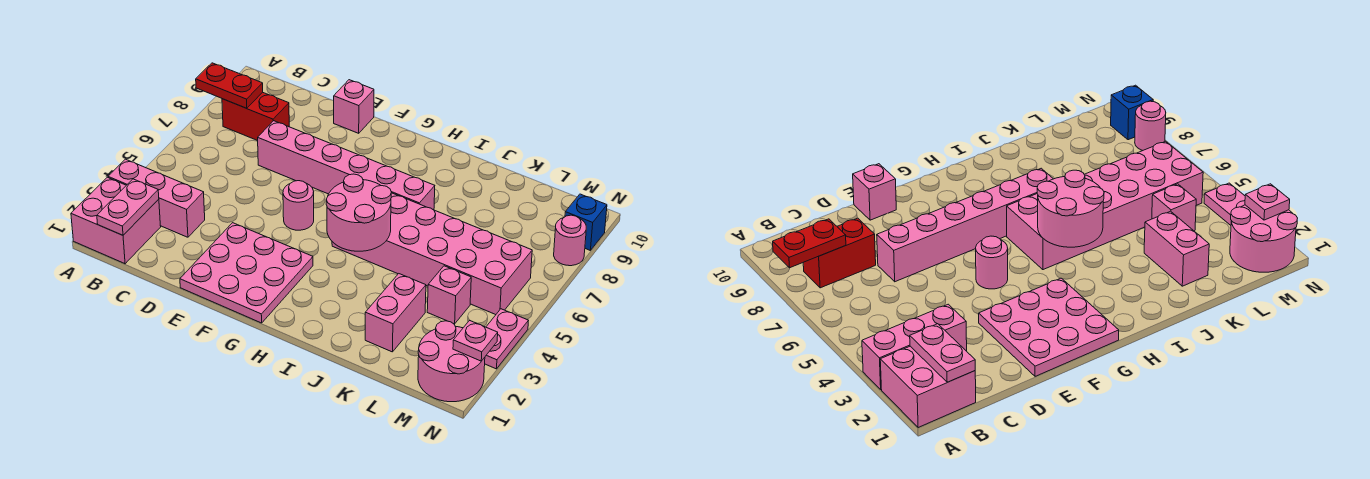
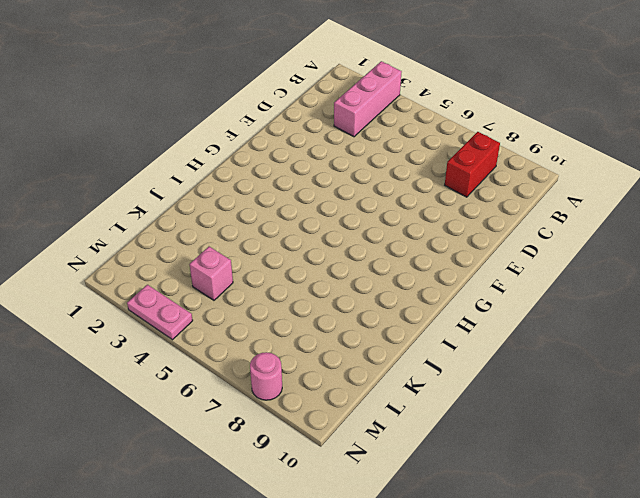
none -> pink 2x2 brick [71,177,161,264]
none -> pink 1x6 brick [258,121,435,210]
none -> pink 3x3 plate [180,223,313,323]

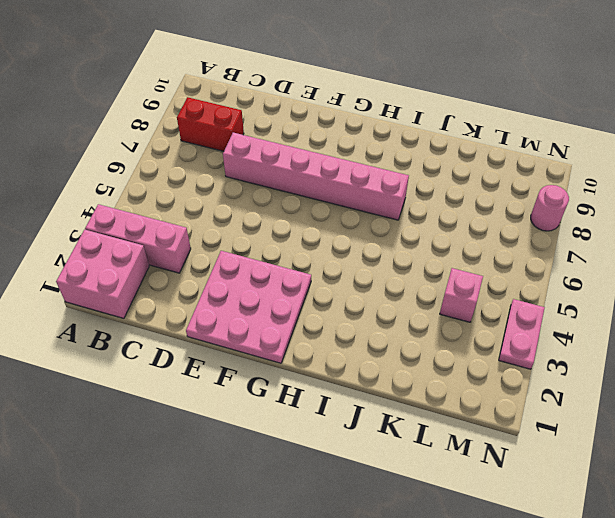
none -> pink 1x1 brick [334,80,374,133]
none -> pink 1x1 round brick [283,181,314,230]
none -> pink 2x6 brick [332,193,532,315]

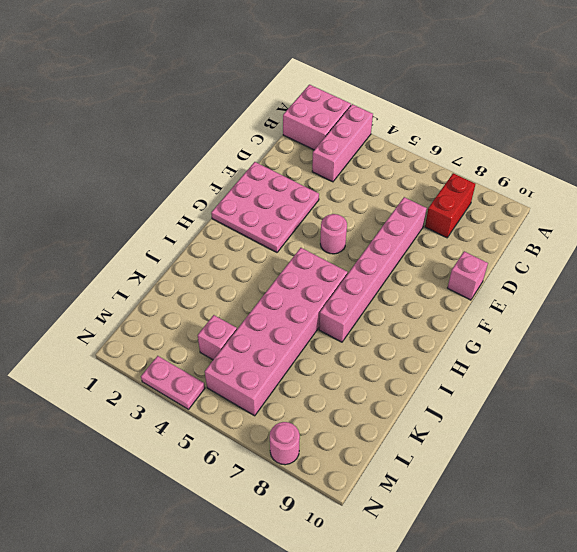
none -> pink 1x2 brick [365,274,426,352]
none -> pink 2x2 round brick [418,321,485,402]
none -> blue 1x1 brick [565,194,607,250]

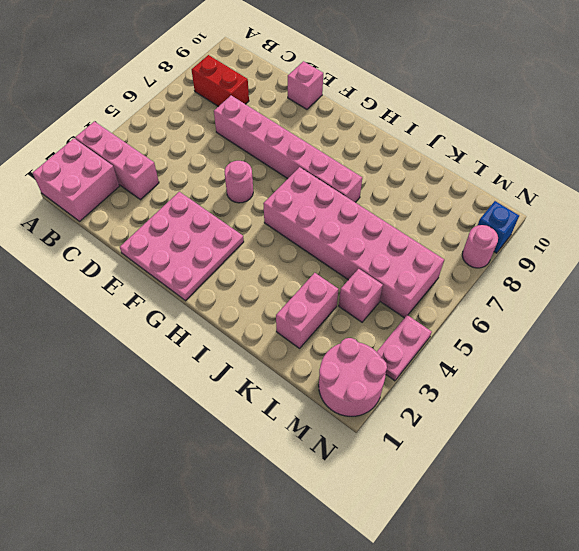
none -> red 1x2 plate [196,63,263,108]
none -> pink 1x2 plate [97,179,159,235]
none -> pink 2x2 round brick [326,174,391,251]

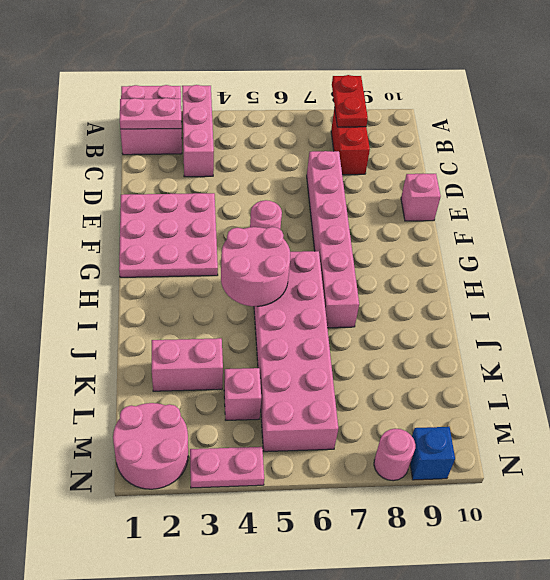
none -> pink 1x1 plate [453,321,498,361]

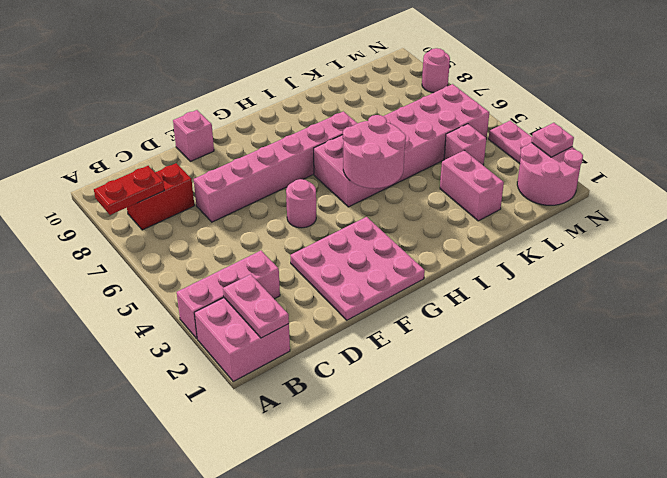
none -> blue 1x1 brick [565,194,607,250]

